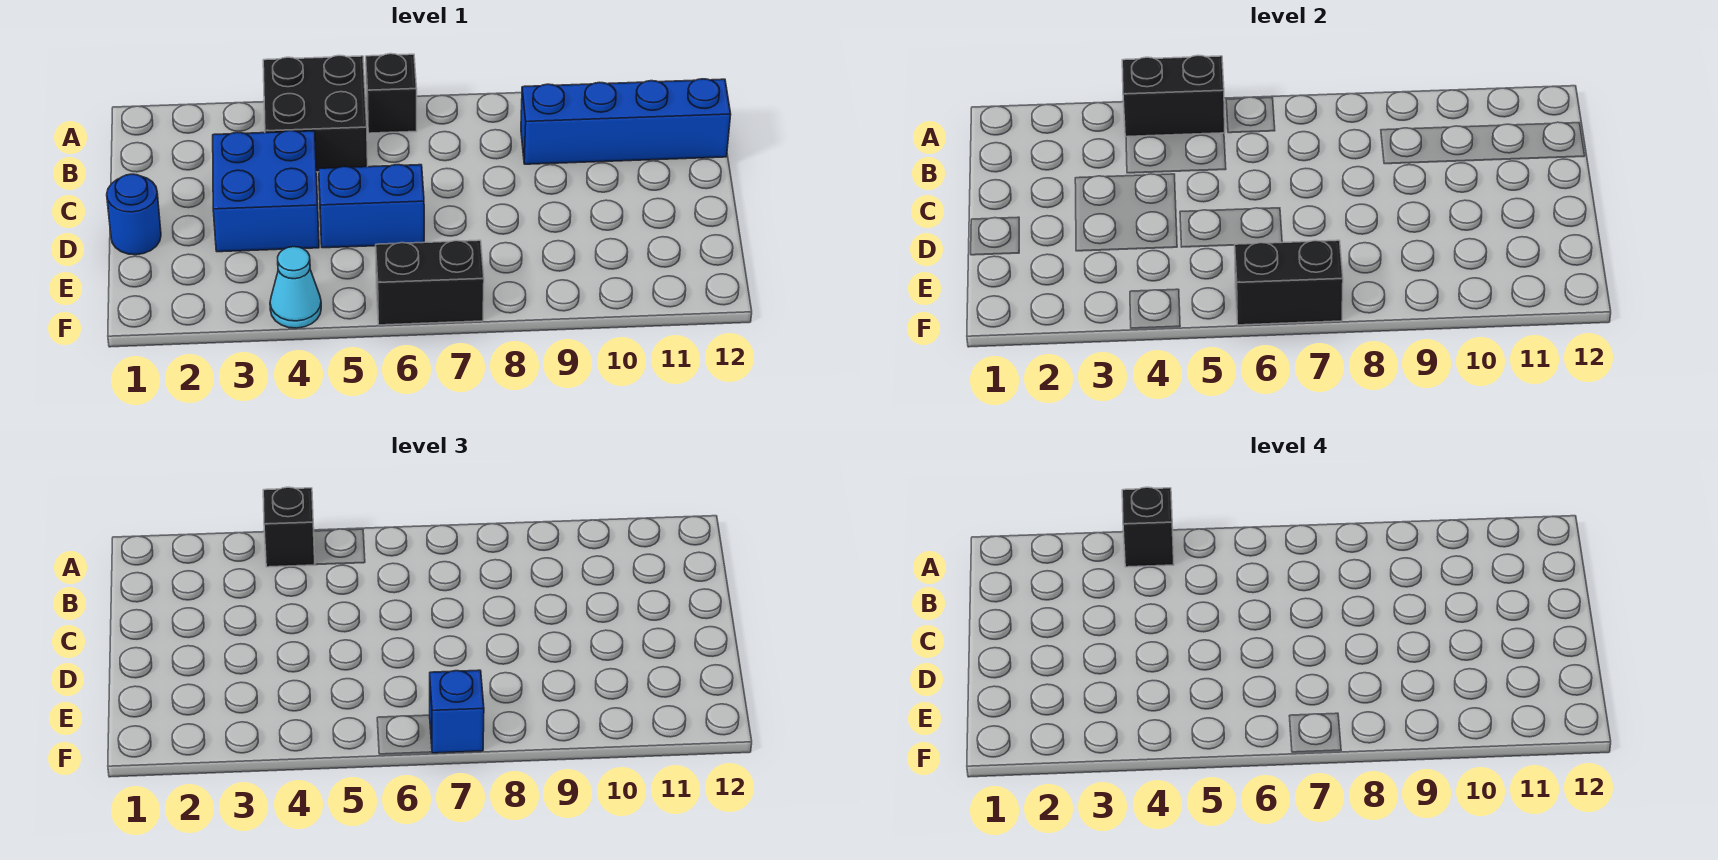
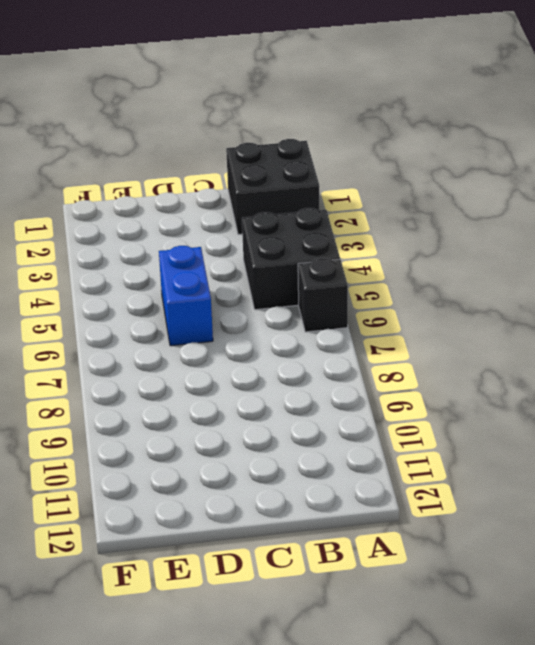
black 2x2 brick [226,139,320,234] -> none
none -> blue 1x4 brick [521,79,731,164]
none -> blue 2x2 brick [213,131,319,252]
none -> blue 1x1 round brick [107,174,161,255]

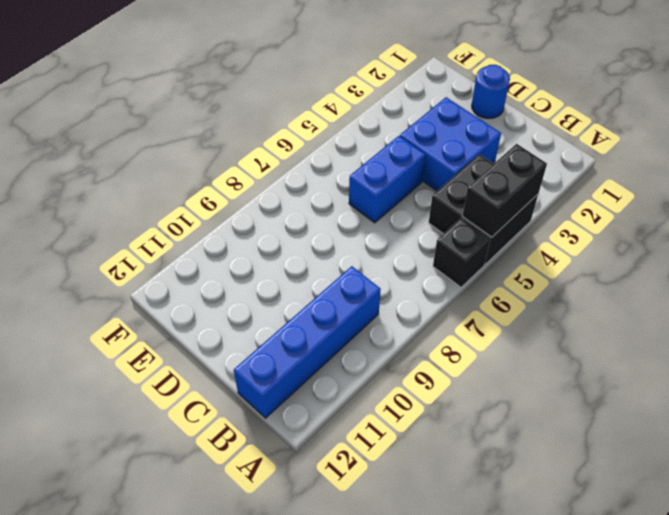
none -> cyan 1x1 cone [270,247,321,328]
none -> black 1x2 brick [376,240,484,325]
none -> black 1x2 brick [1235,240,1343,325]

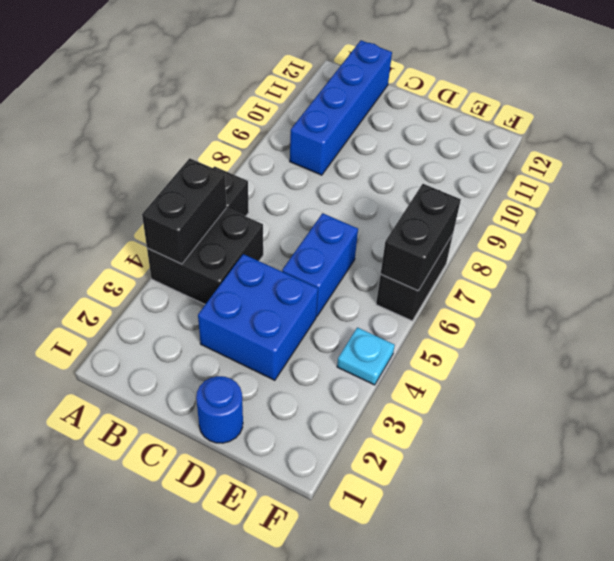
cyan 1x1 plate [337,327,395,385] -> cyan 1x1 cone [270,247,321,328]
none -> black 1x1 brick [263,487,315,567]
none -> blue 1x1 brick [430,670,484,753]
none -> black 1x1 brick [1122,487,1174,567]

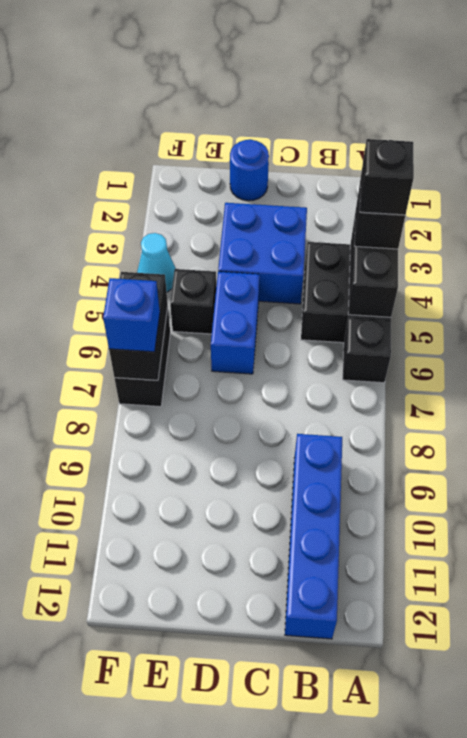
black 1x1 brick [170,269,216,334] -> none

